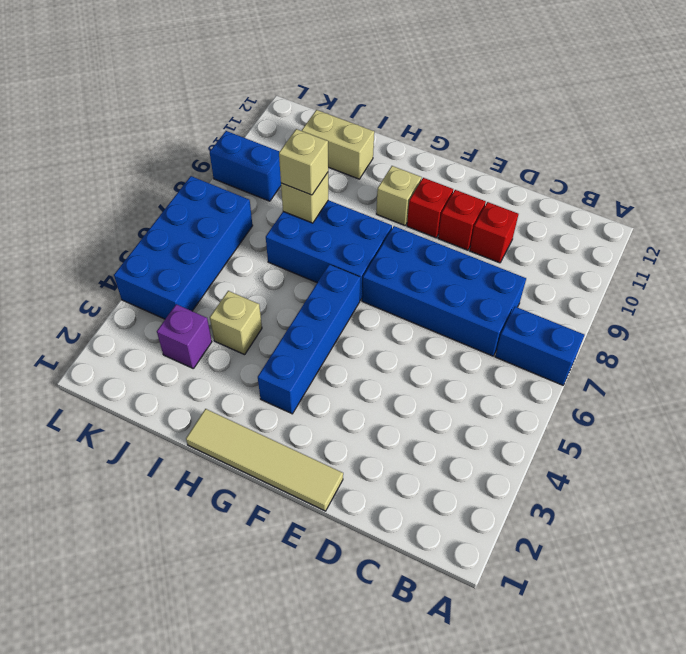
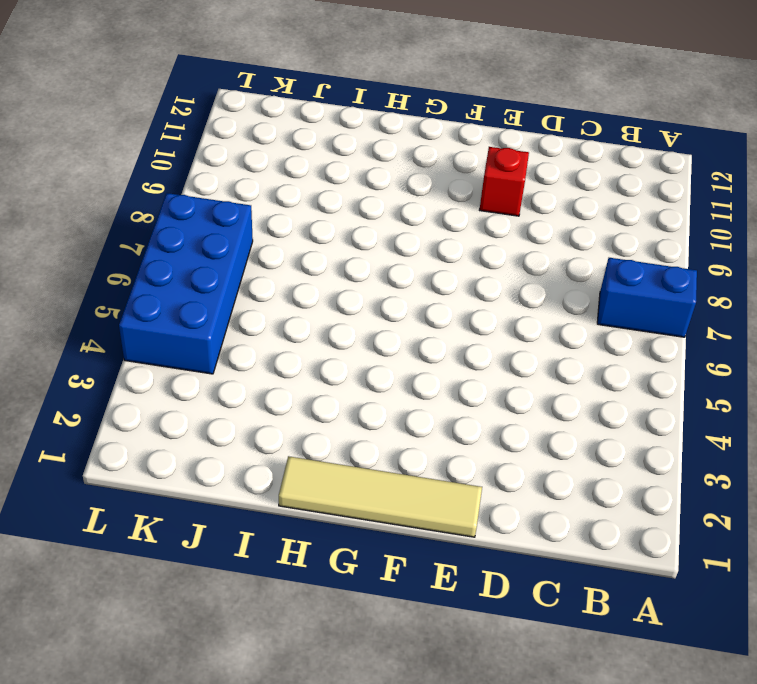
none -> blue 2x4 brick [362,226,526,356]
none -> red 1x1 brick [470,202,518,263]
none -> red 1x1 brick [407,178,453,238]

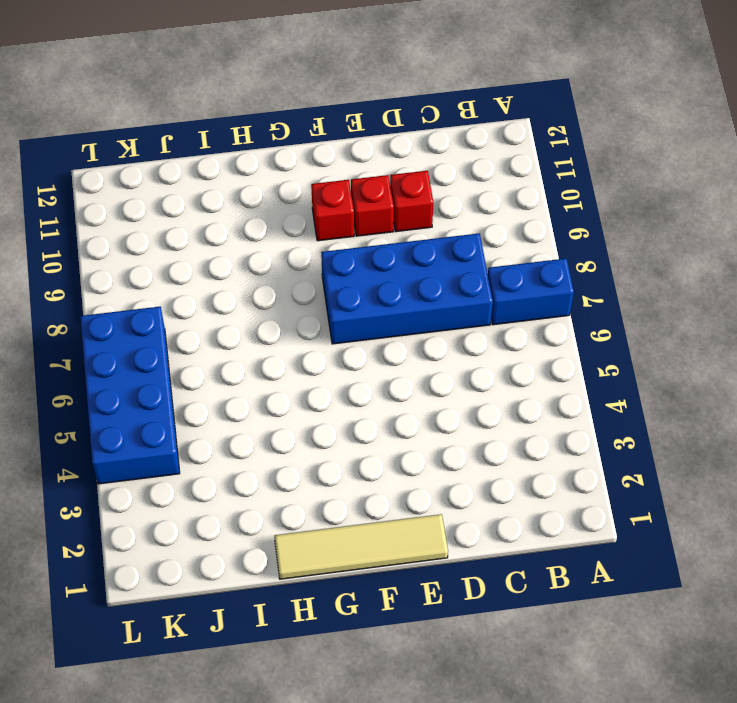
none -> blue 1x4 brick [258,264,361,414]
none -> blue 2x3 brick [266,200,392,300]
none -> tan 1x1 brick [376,166,422,225]

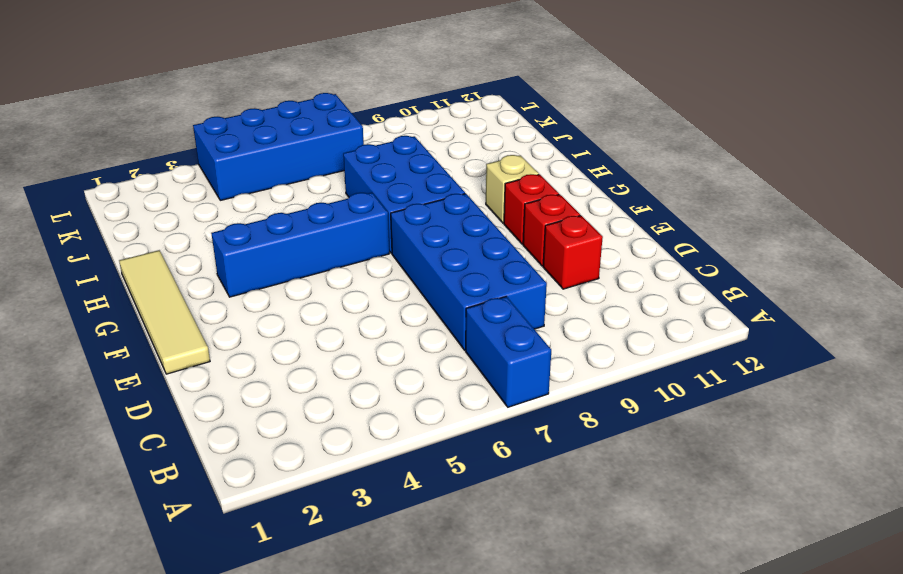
none -> tan 1x1 brick [210,291,262,355]
none -> tan 1x2 brick [302,110,374,179]
none -> purple 1x1 brick [157,304,212,368]

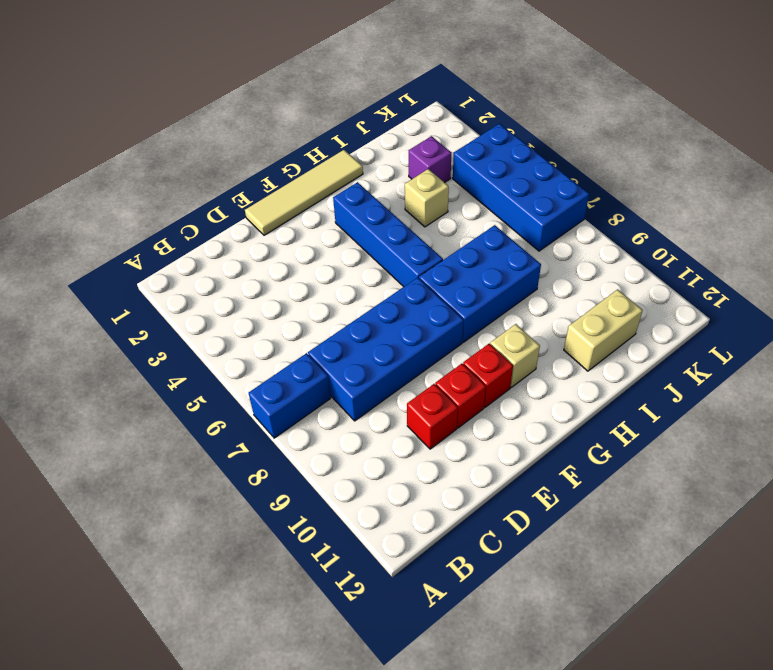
none -> blue 1x2 brick [210,131,281,201]
none -> tan 1x1 brick [281,173,328,223]
none -> tan 1x1 brick [279,129,328,195]

